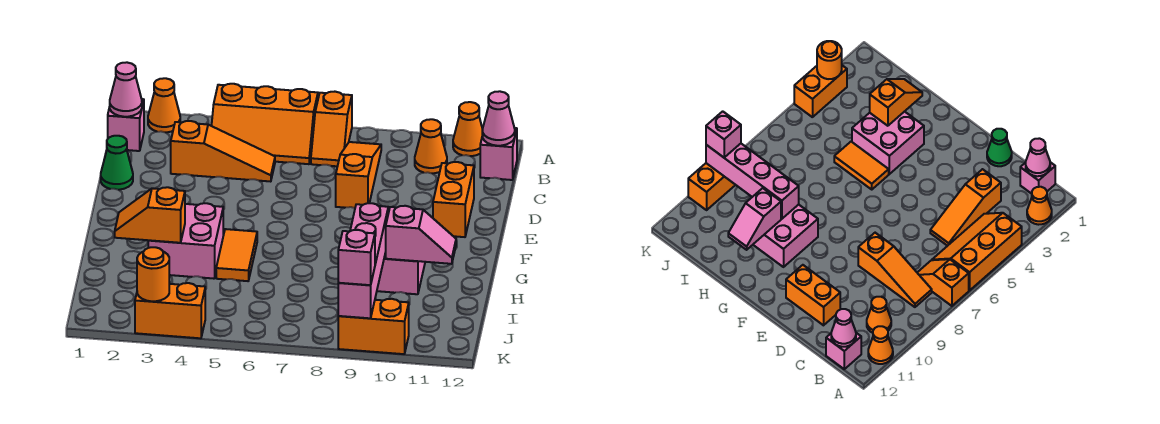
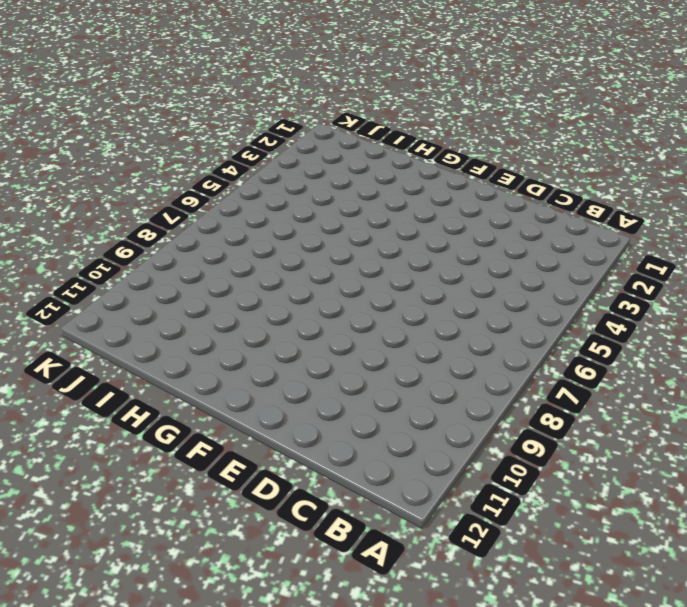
none -> orange 1x1 cone [148,78,180,132]
none -> orange 2x3 slope [212,84,318,164]
none -> orange 1x2 slope [311,92,352,166]

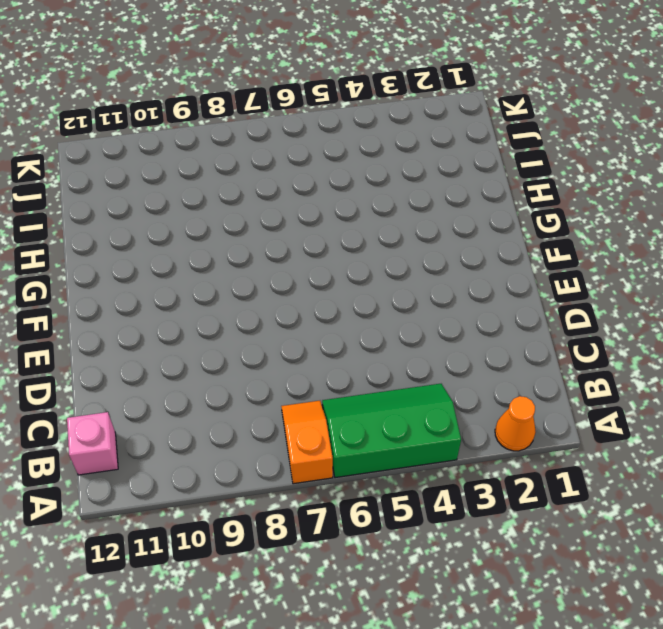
green 2x3 slope [322,384,461,478] -> orange 2x3 slope [212,84,318,164]
none -> orange 1x1 cone [453,102,483,156]
none -> pink 1x1 brick [108,99,144,151]
none -> orange 1x3 slope [336,142,381,208]

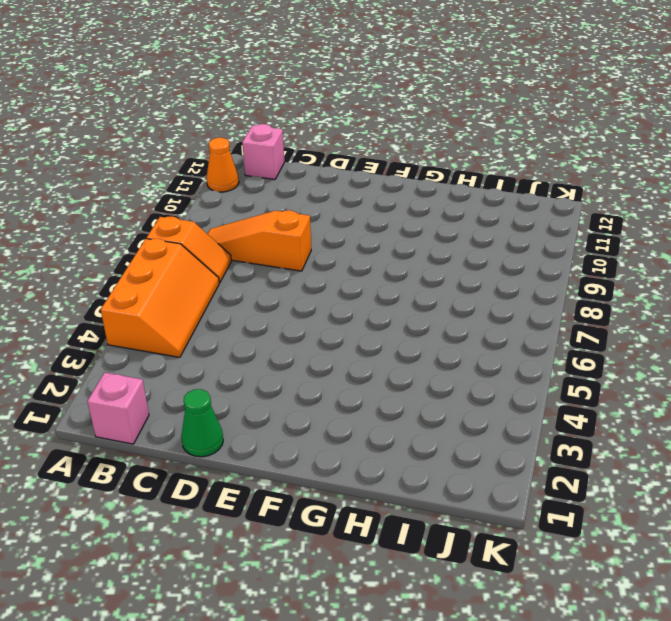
none -> orange 1x1 cone [148,78,180,132]
none -> orange 1x1 cone [415,119,447,173]
none -> orange 1x3 slope [171,121,275,182]

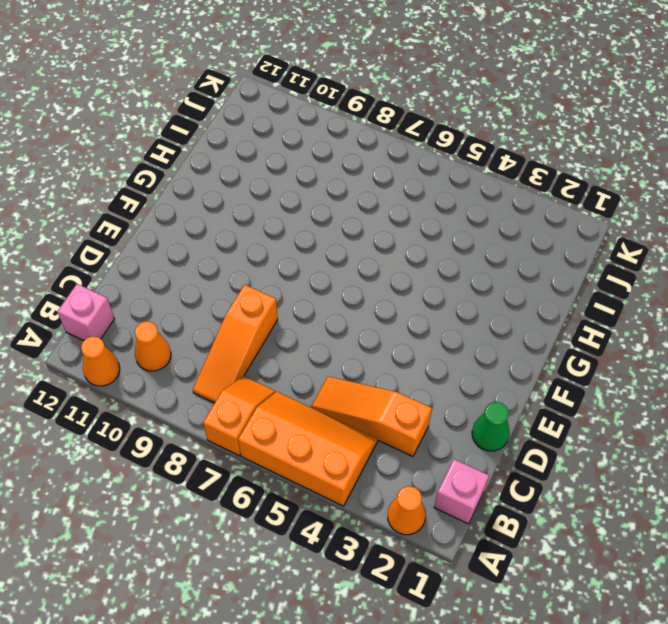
none -> orange 1x2 brick [433,162,474,237]
none -> pink 2x2 brick [148,203,223,279]
none -> orange 1x2 tile [216,229,257,281]

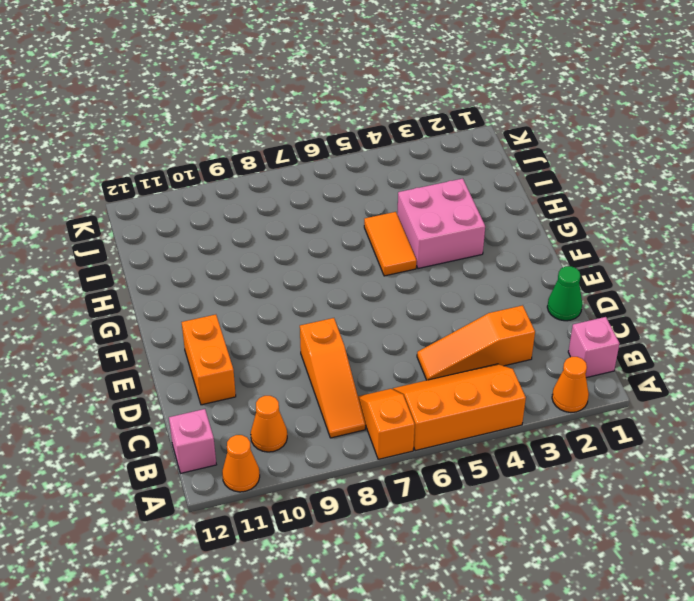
none -> pink 2x2 brick [377,253,425,294]
none -> orange 1x2 brick [135,283,205,338]
none -> orange 1x2 brick [338,299,409,354]

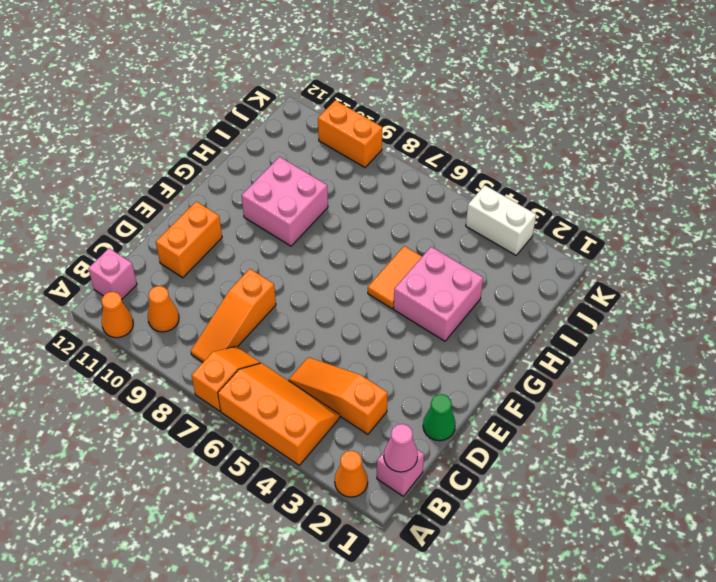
white 1x2 brick [466,185,536,255] -> orange 1x2 brick [135,283,205,338]
none -> pink 1x1 cone [482,91,515,146]
none -> orange 1x2 slope [115,187,185,243]
none -> pink 1x4 brick [338,203,388,318]

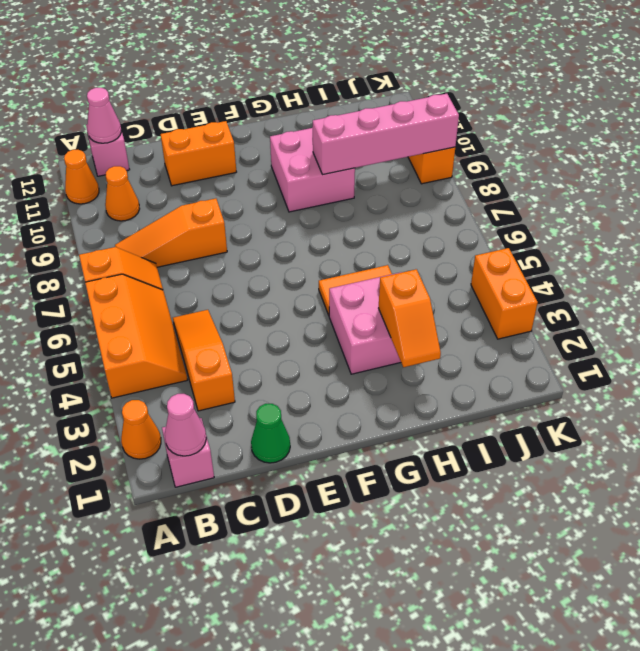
none -> pink 1x2 slope [386,206,456,264]
none -> orange 1x1 round brick [137,247,169,301]
none -> pink 1x1 brick [338,230,375,285]

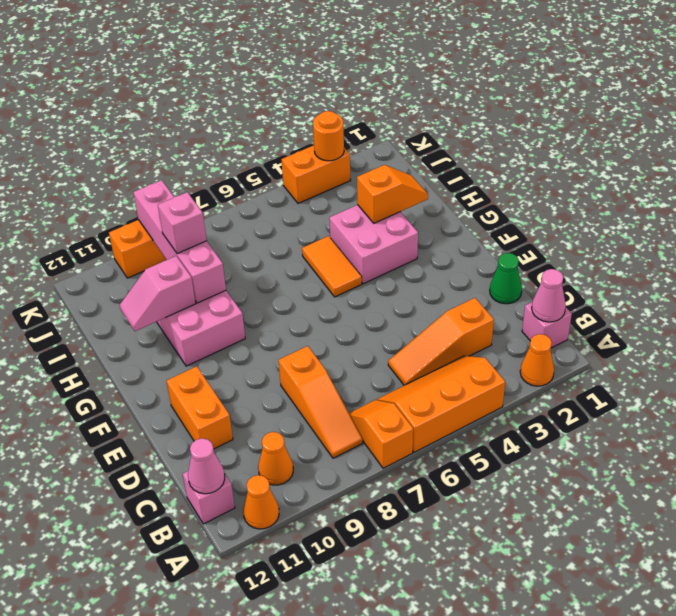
pink 1x1 brick [158,192,207,254] -> pink 1x1 brick moved to [338,230,375,285]

